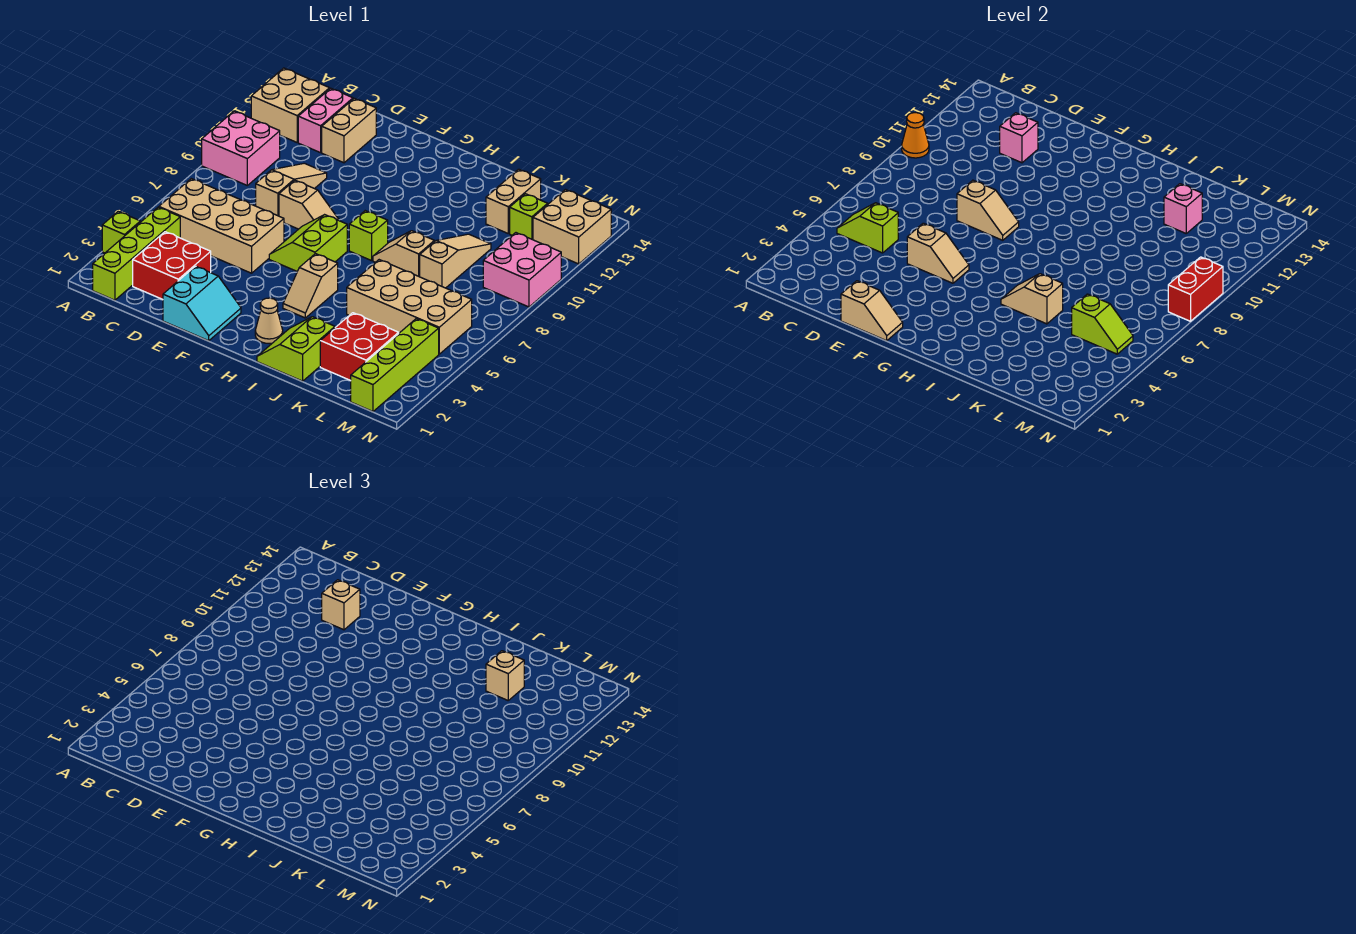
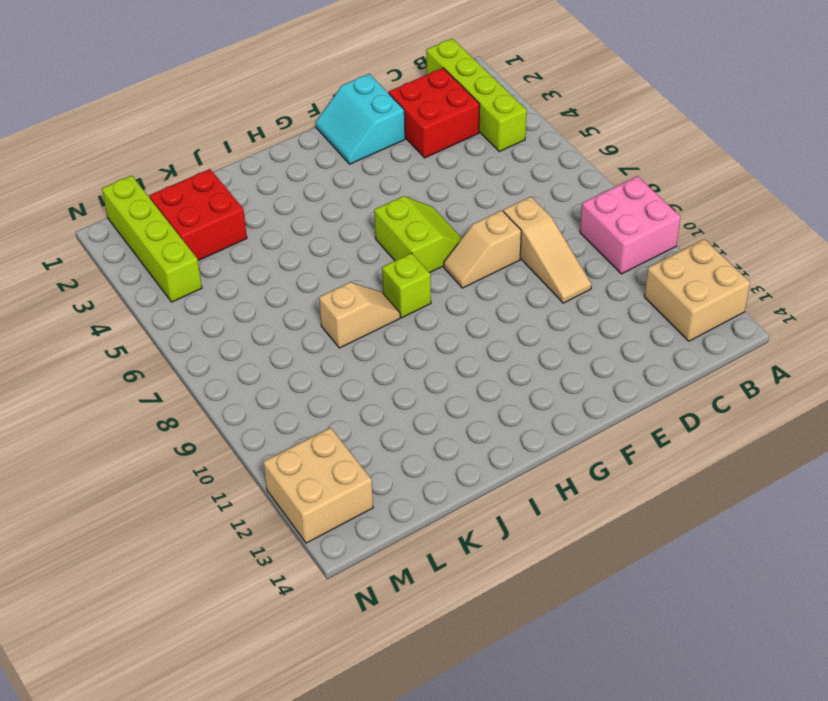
none -> lime 1x1 brick [102,212,140,253]
none -> tan 2x4 brick [159,179,284,273]
none -> pink 1x2 brick [298,88,353,153]
none -> tan 1x2 brick [322,98,376,163]

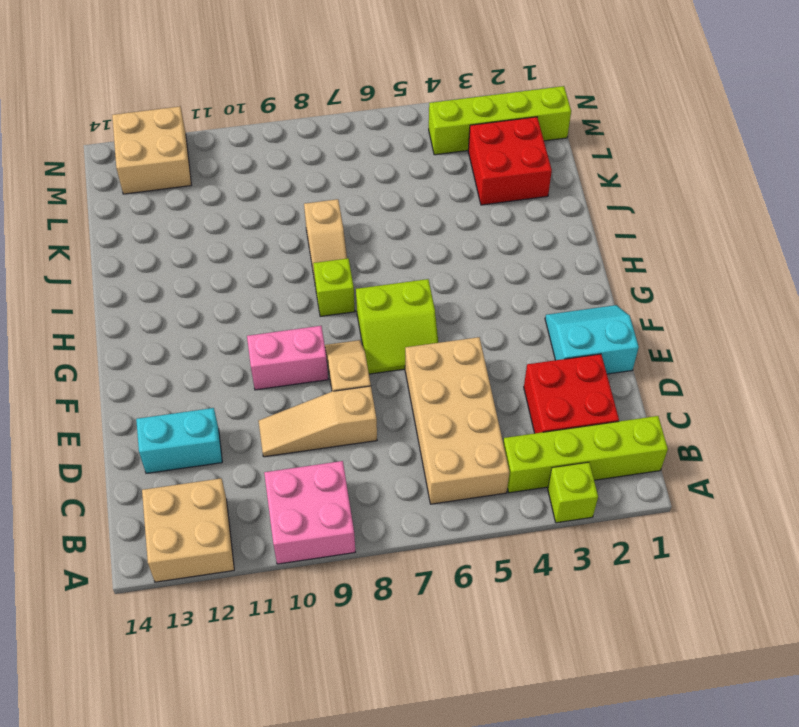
cyan 1x2 brick [136,408,222,473] -> tan 1x2 brick [322,98,376,163]
pink 1x2 brick [247,326,328,390] -> pink 1x2 brick moved to [298,88,353,153]
none -> tan 1x1 cone [255,298,283,343]
none -> tan 1x2 slope [283,254,338,318]
none -> lime 2x2 slope [257,317,335,381]
none -> tan 2x4 brick [347,260,472,354]

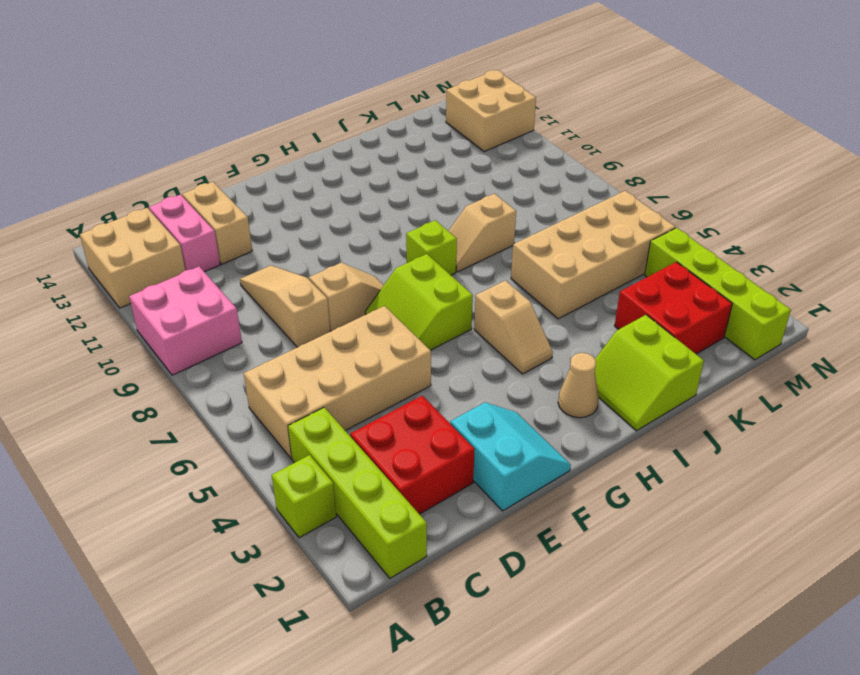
none -> tan 1x3 slope [420,234,491,288]
none -> tan 1x2 brick [486,169,541,233]
none -> lime 1x1 brick [510,194,548,240]
none -> pink 2x2 brick [483,233,561,307]

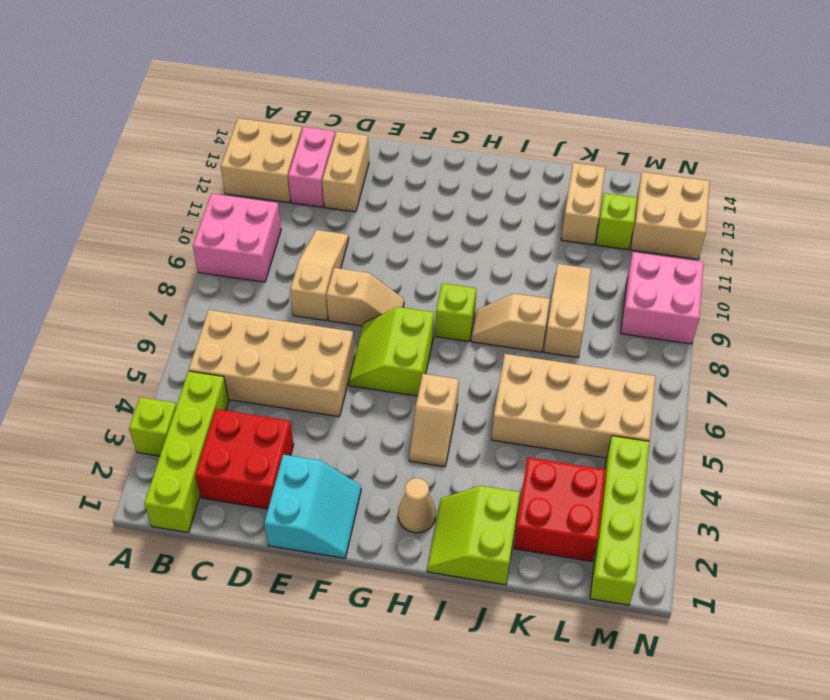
none -> orange 1x1 cone [902,113,929,158]
none -> lime 1x2 slope [837,203,898,253]
none -> pink 1x1 brick [1000,113,1038,163]
none -> tan 1x2 slope [841,281,903,341]

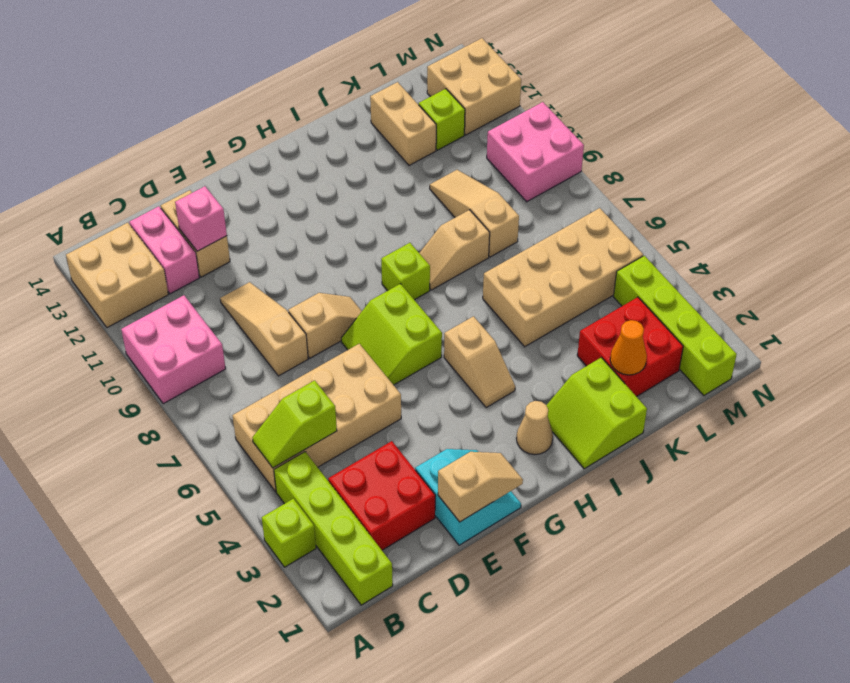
orange 1x1 cone [610,320,647,375] -> orange 1x1 cone moved to [902,113,929,158]
none -> tan 1x2 slope [907,223,969,283]
none -> tan 1x2 slope [957,180,1019,240]
none -> tan 1x2 slope [1001,274,1063,324]
none -> pink 1x1 brick [1164,184,1202,233]

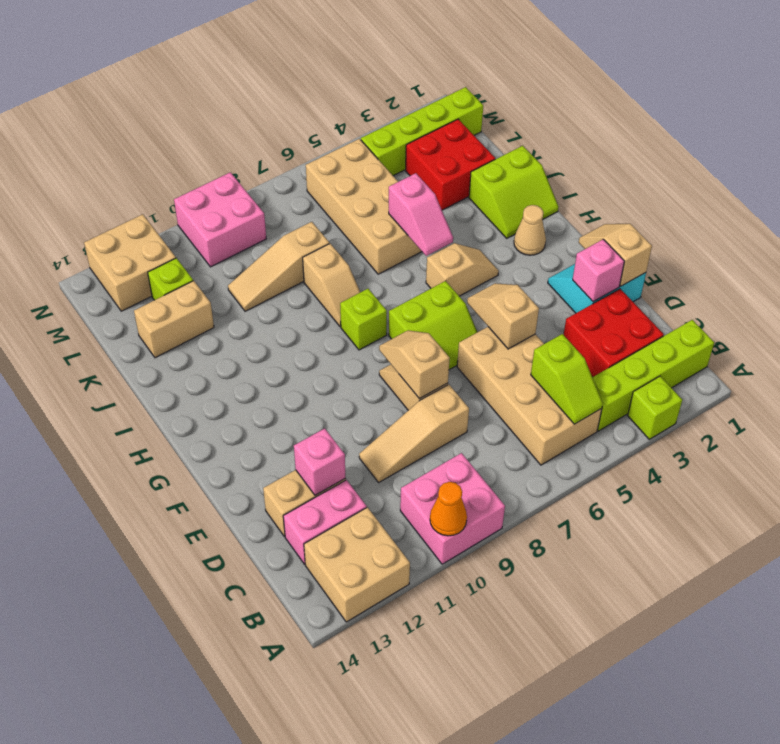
pink 1x1 brick [573,239,624,302] -> pink 1x1 brick moved to [1164,184,1202,233]
pink 1x2 slope [389,173,453,256] -> tan 1x2 slope [1001,274,1063,324]
none -> lime 1x2 slope [1072,294,1133,354]
none -> red 1x2 brick [1168,257,1223,321]
none -> tan 1x1 brick [322,580,360,630]
none -> tan 1x1 brick [486,651,524,700]

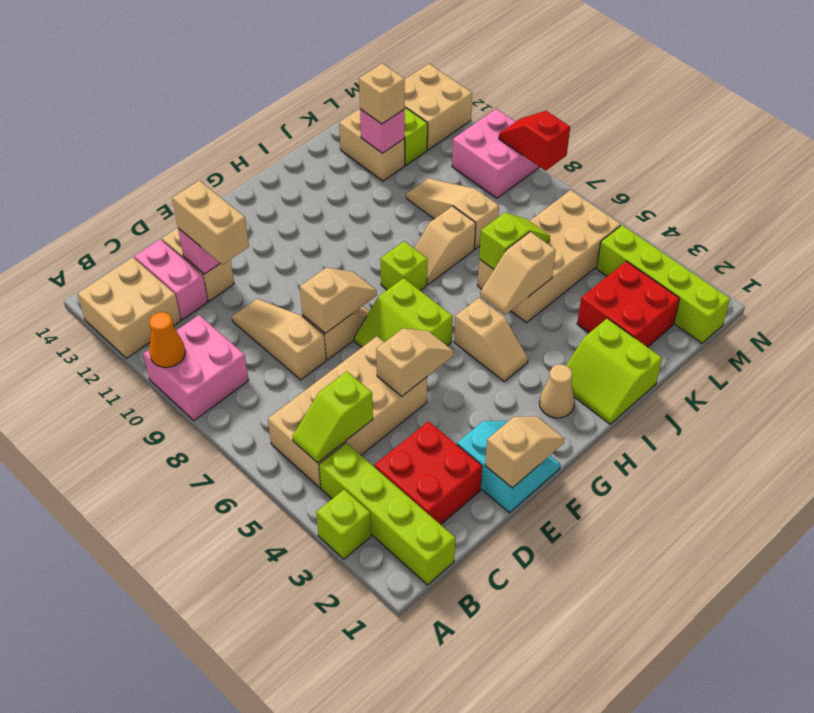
tan 1x2 brick [172,181,249,265] -> tan 1x1 brick [322,580,360,630]
lime 1x2 slope [479,213,550,269] -> lime 1x2 slope moved to [1072,294,1133,354]
red 1x2 slope [499,111,570,171] -> red 1x2 brick [1168,257,1223,321]

